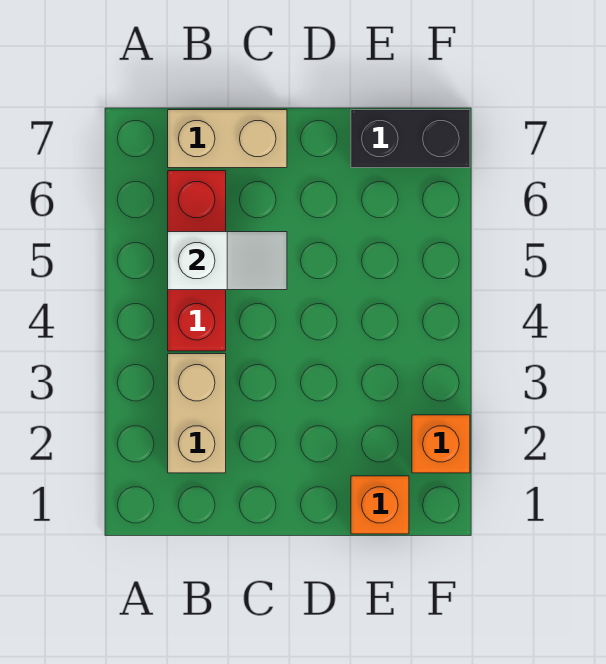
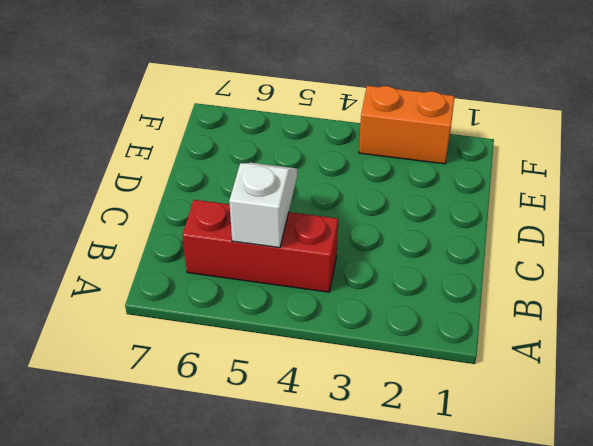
orange 1x2 brick [359,86,455,164] -> orange 1x1 brick [412,415,470,473]
none -> tan 1x2 brick [168,354,226,473]
none -> tan 1x2 brick [168,110,287,168]

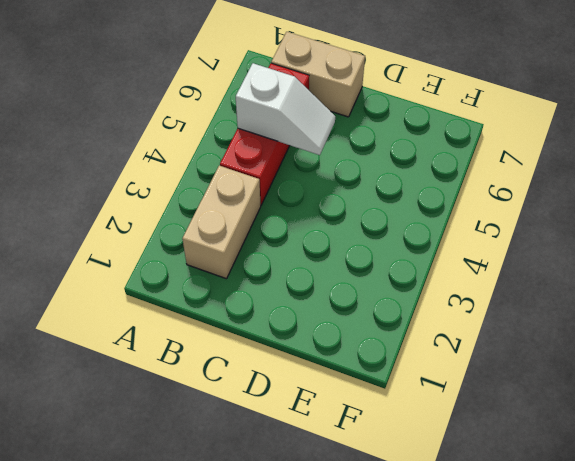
none -> orange 1x1 brick [351,476,409,534]
none -> black 1x2 brick [351,110,470,168]

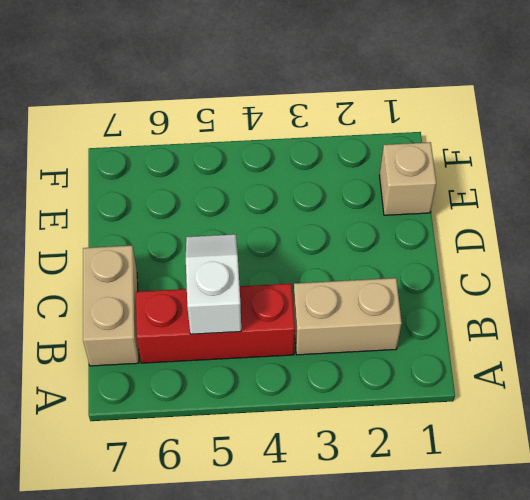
tan 1x1 brick [379,142,436,215] -> orange 1x1 brick [351,476,409,534]
none -> black 1x2 brick [351,110,470,168]
none -> orange 1x1 brick [412,415,470,473]

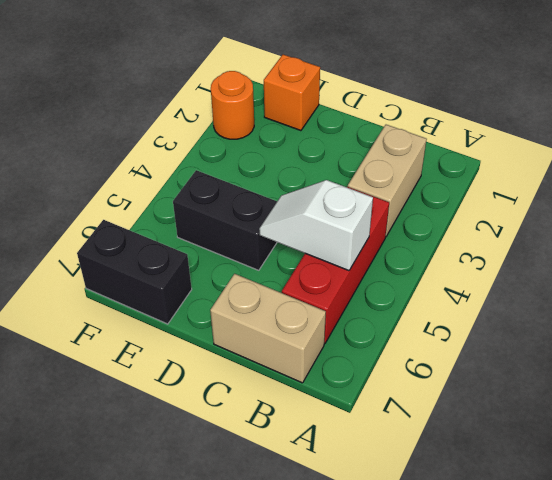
black 1x2 brick [173,170,277,270] -> none
orange 1x1 round brick [211,71,254,139] -> orange 1x1 brick [412,415,470,473]

